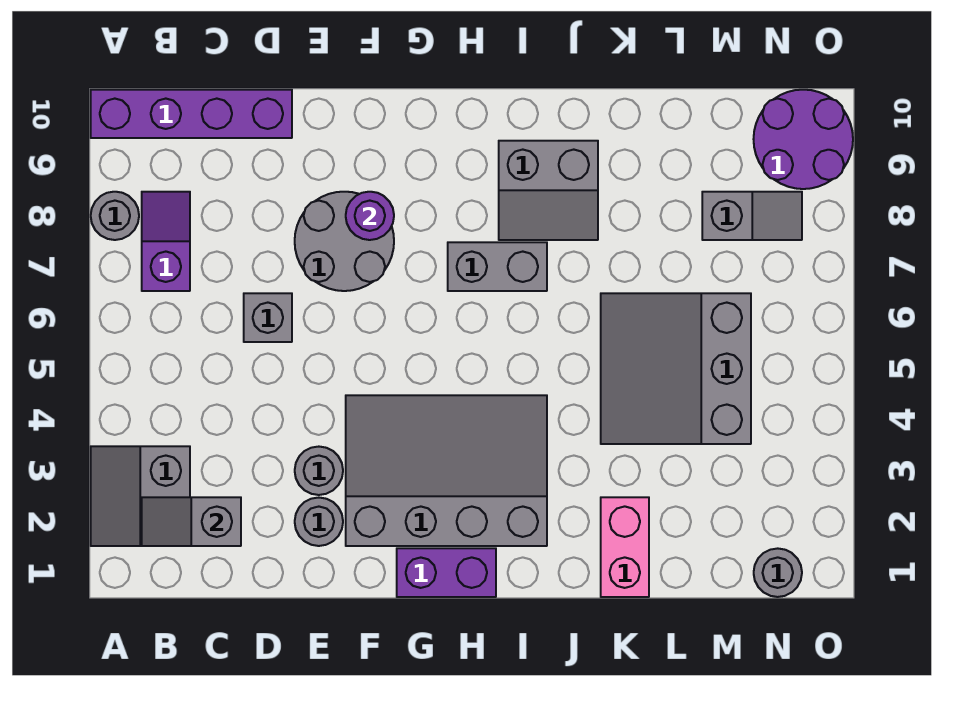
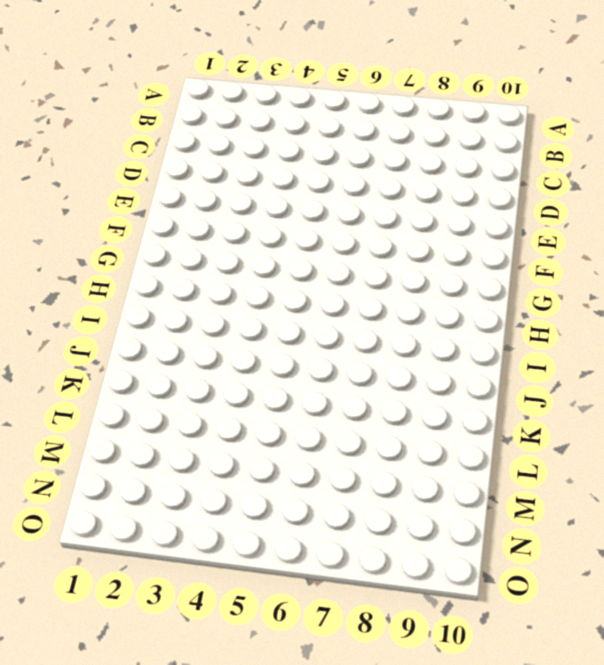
none -> grey 2x2 slope [91,446,190,546]
none -> grey 1x1 round brick [91,192,139,240]
none -> purple 1x4 brick [91,90,292,138]

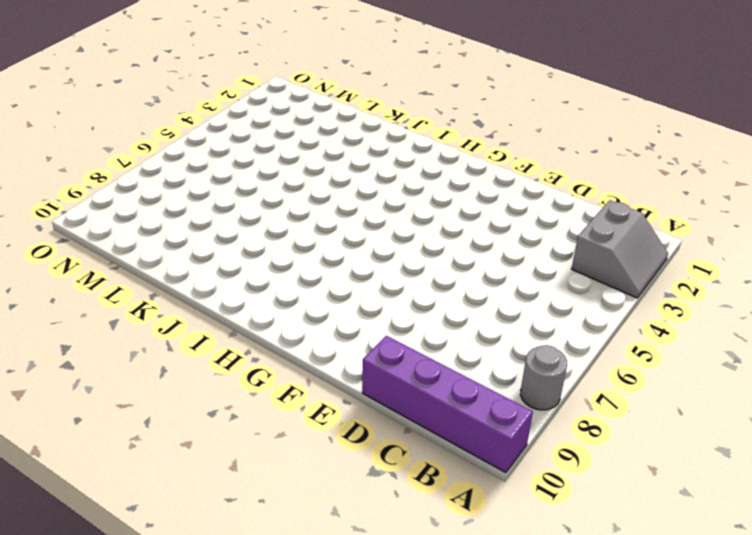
none -> purple 1x2 slope [142,192,190,291]
none -> grey 1x1 brick [244,293,292,342]
none -> grey 1x1 round brick [295,498,343,546]

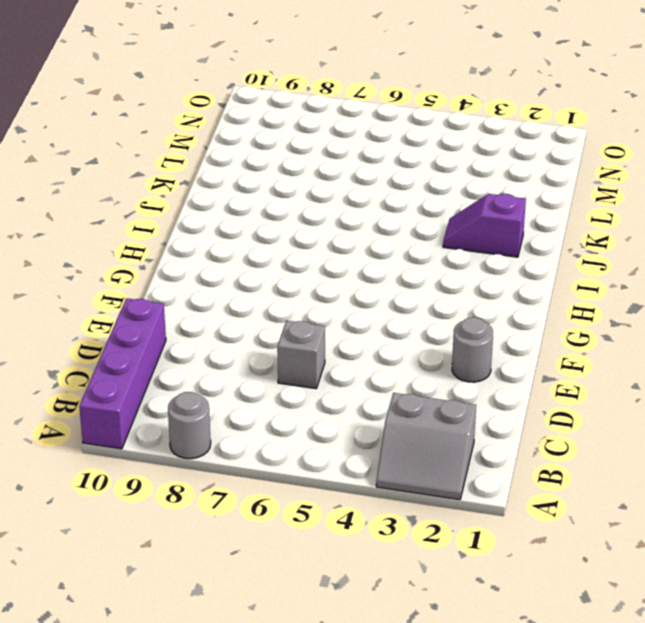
purple 1x2 slope [443,194,526,257] -> purple 1x2 slope moved to [142,192,190,291]
none -> grey 1x1 round brick [295,447,343,495]
none -> grey 2x2 round brick [295,192,394,291]
none -> grey 3x4 slope [346,395,547,546]

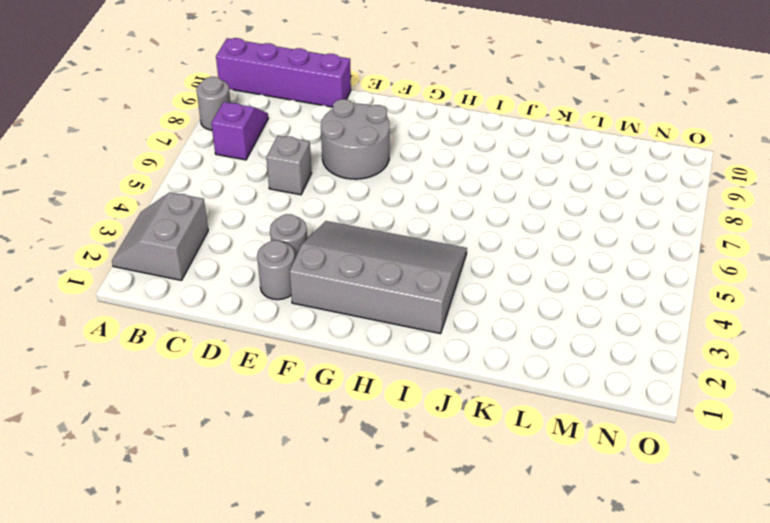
none -> purple 1x2 brick [397,548,496,597]
none -> grey 1x2 brick [448,242,547,291]
none -> grey 2x2 slope [499,141,598,240]

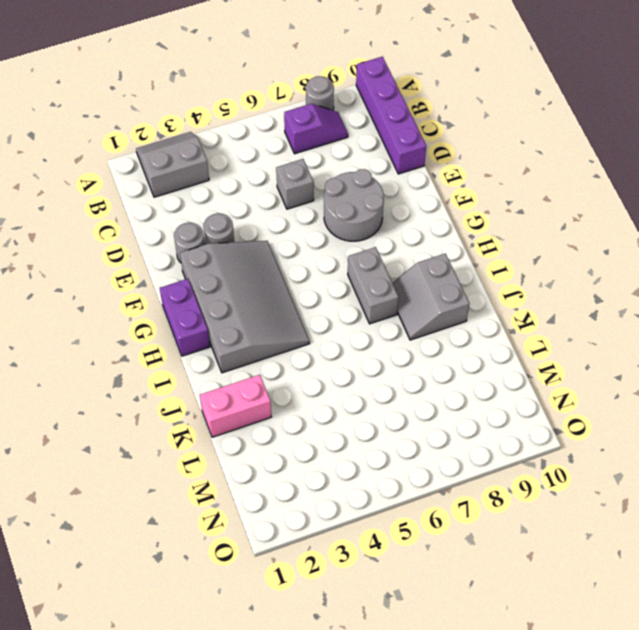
none -> grey 3x3 slope [601,293,751,444]
none -> grey 1x2 slope [702,192,802,240]
none -> grey 1x1 round brick [754,548,802,597]

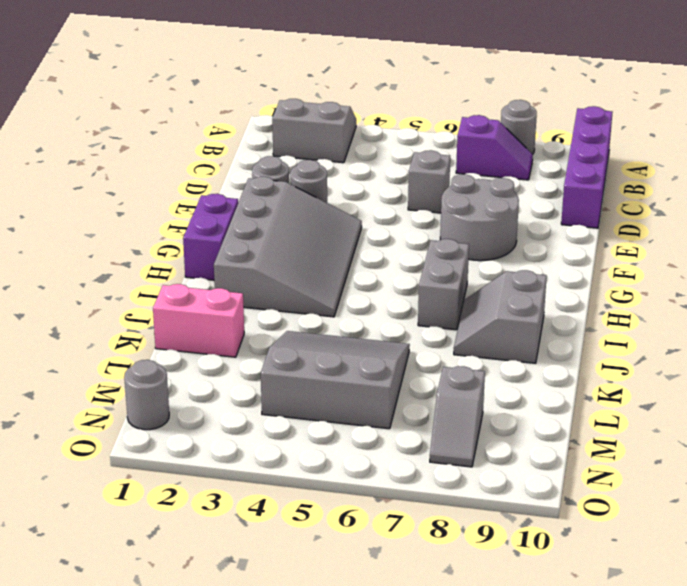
none -> purple 2x2 round brick [754,90,853,189]
none -> grey 1x2 slope [142,497,241,546]
none -> purple 1x1 round brick [346,192,394,240]

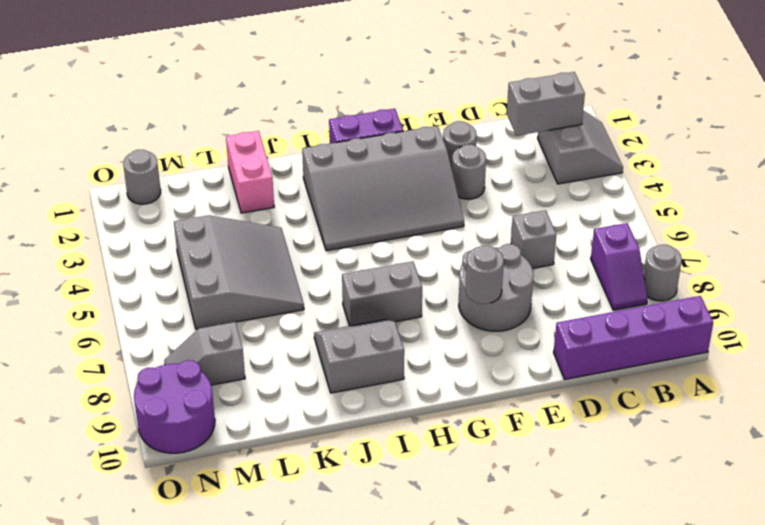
grey 1x2 brick [507,72,585,136] -> grey 1x2 slope [142,497,241,546]
grey 1x1 round brick [466,246,504,304] -> purple 1x1 round brick [346,192,394,240]

